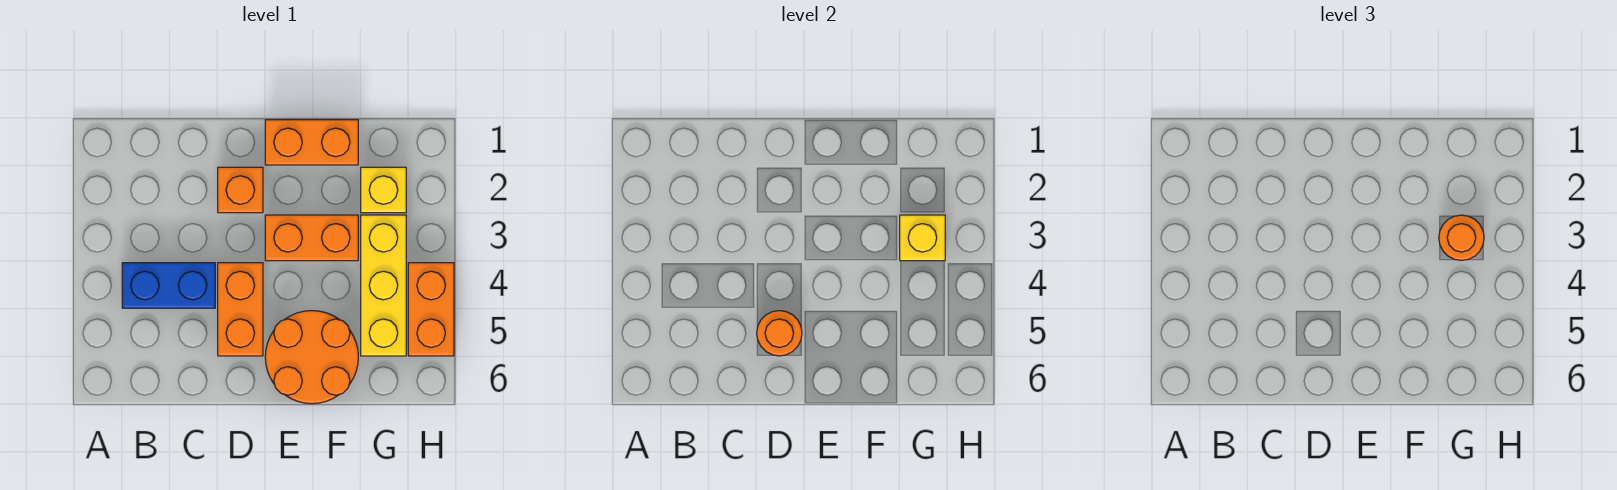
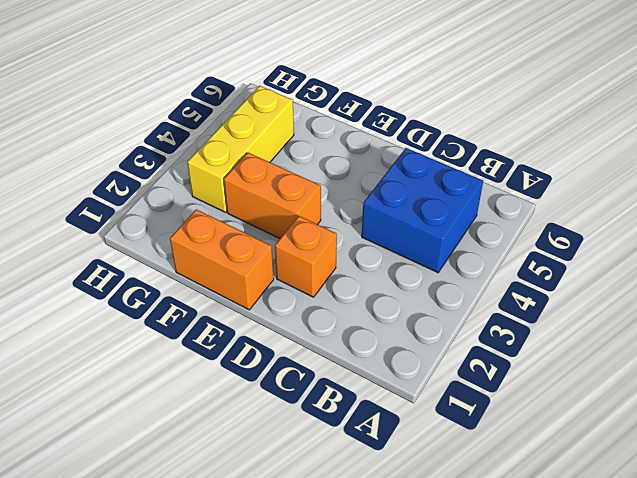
blue 2x2 brick [362,148,483,273] -> blue 1x2 brick [122,263,215,308]
none -> orange 1x2 brick [218,263,263,356]
none -> orange 2x2 round brick [265,311,358,404]
none -> yellow 1x1 brick [361,167,406,213]

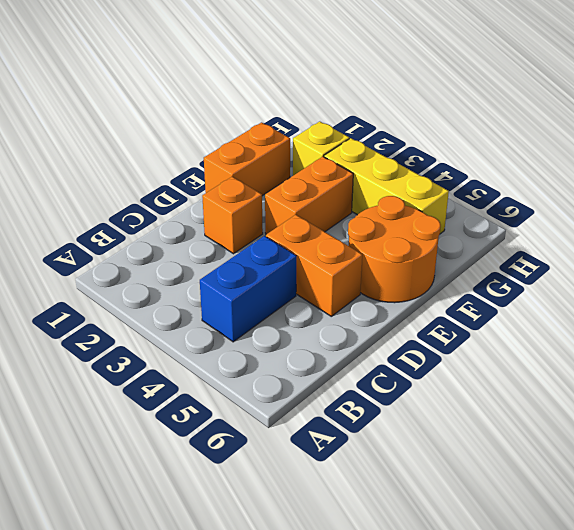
none -> orange 1x2 brick [408,263,454,356]
none -> orange 1x1 round brick [757,311,802,356]
none -> yellow 1x1 brick [900,215,945,261]

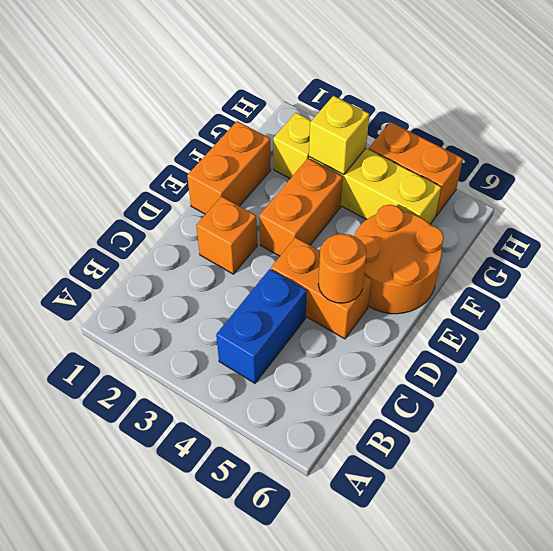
none -> orange 1x1 round brick [1439,215,1484,260]

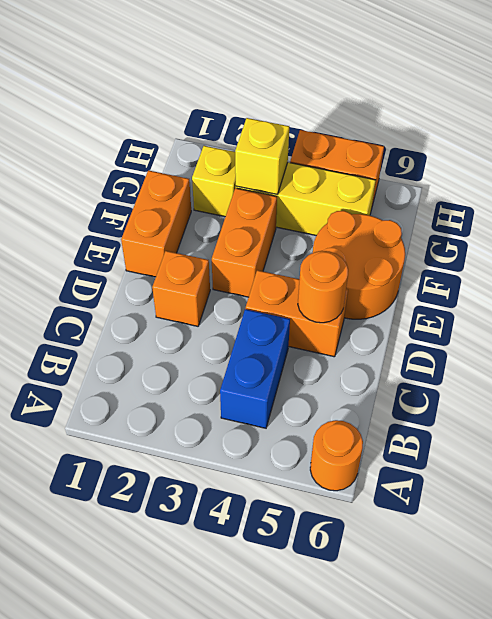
orange 1x1 round brick [310,420,363,491] -> orange 1x1 round brick moved to [1439,215,1484,260]

